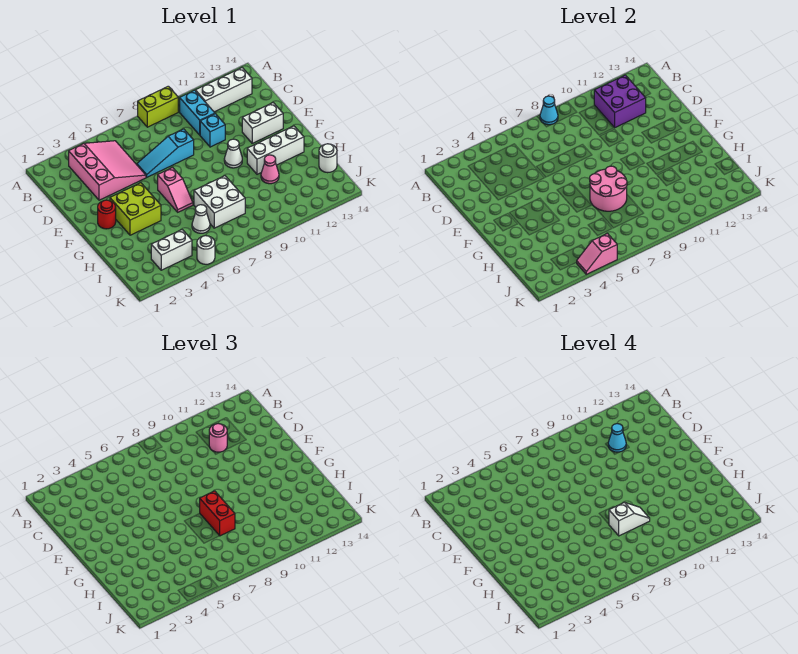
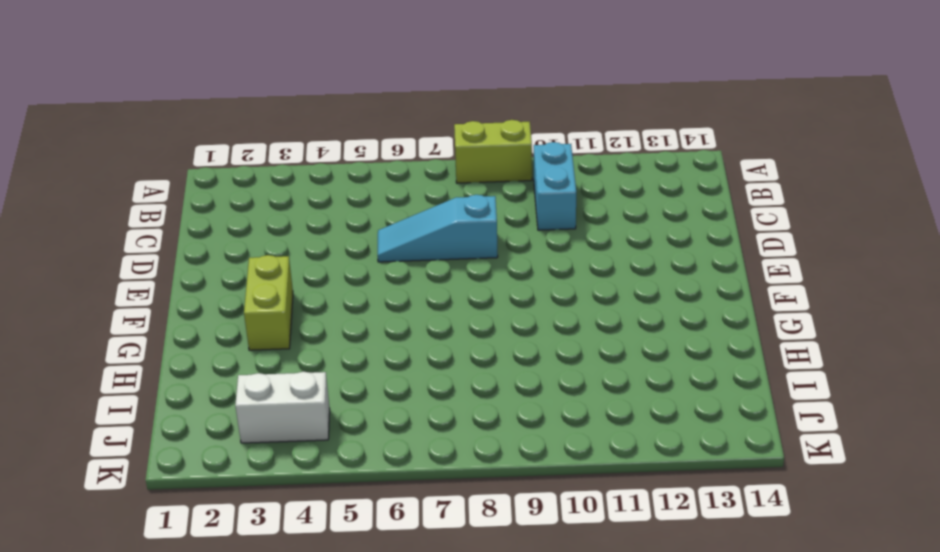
lime 1x2 brick [244,255,293,350] -> lime 2x2 brick [110,183,161,235]
none -> pink 3x3 slope [69,141,146,200]
none -> white 1x3 brick [195,68,252,112]
none -> cyan 1x1 brick [200,114,225,147]

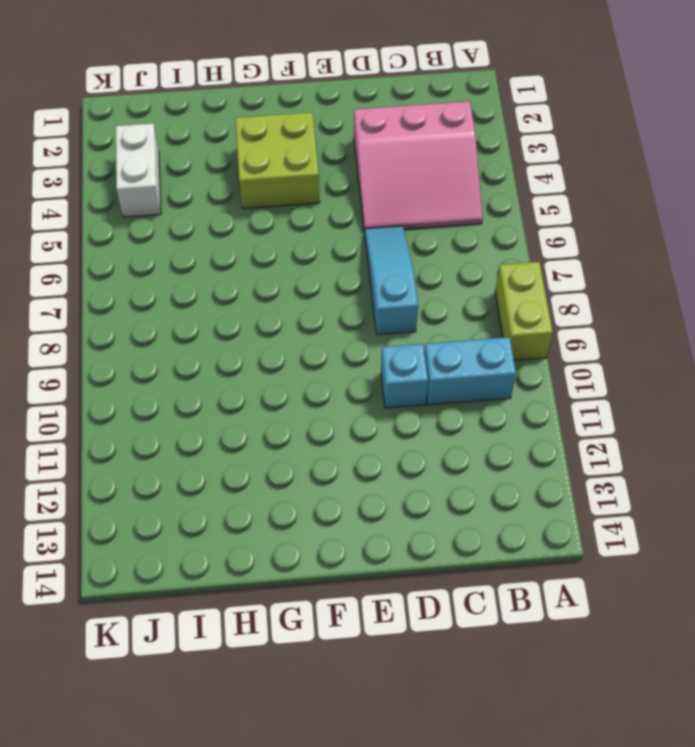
none -> white 1x3 brick [195,68,252,112]
none -> white 1x2 brick [242,103,283,143]
none -> red 1x1 round brick [98,200,116,229]

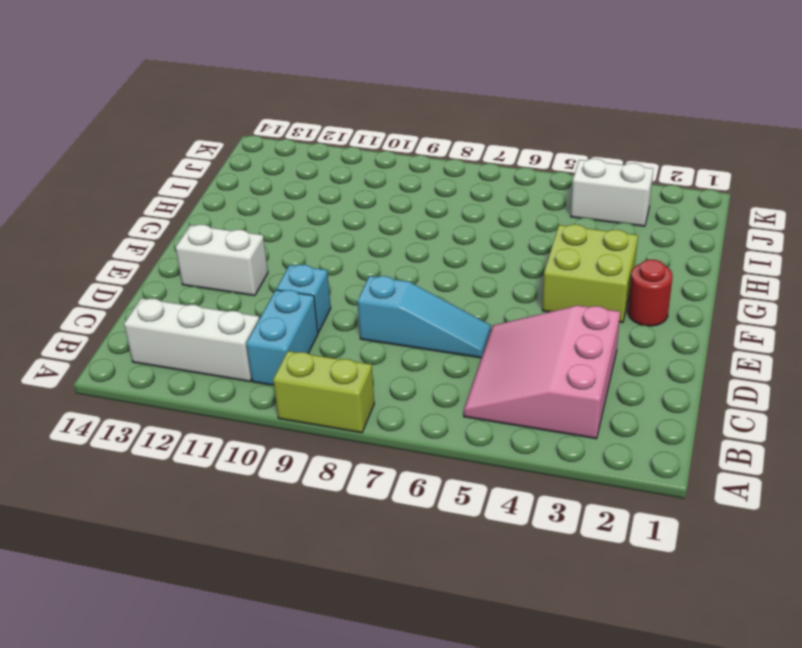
none -> pink 1x2 slope [158,168,193,212]
none -> white 1x1 cone [224,139,242,168]
none -> white 1x3 brick [247,126,304,174]

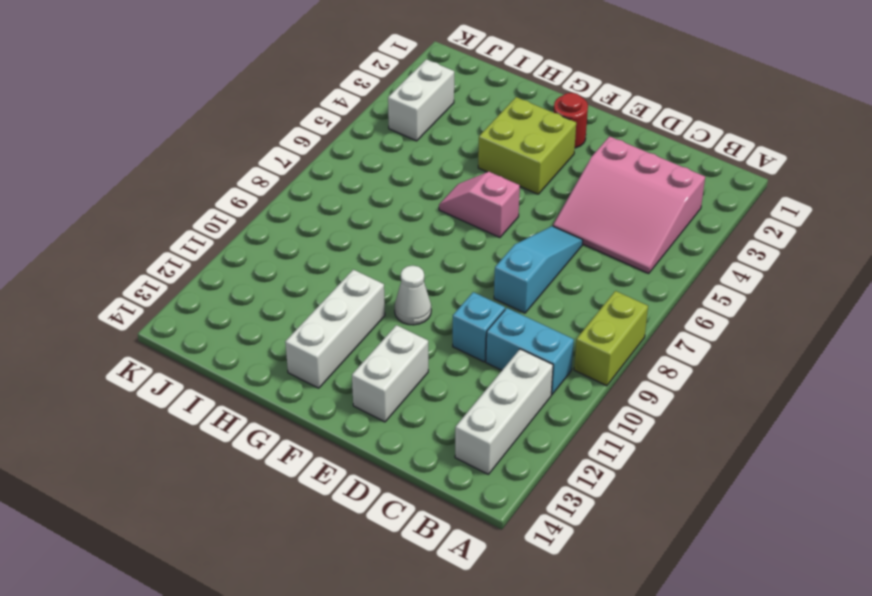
none -> white 2x2 brick [194,176,245,228]
none -> pink 1x1 cone [261,155,279,184]
none -> white 1x1 cone [192,205,210,233]

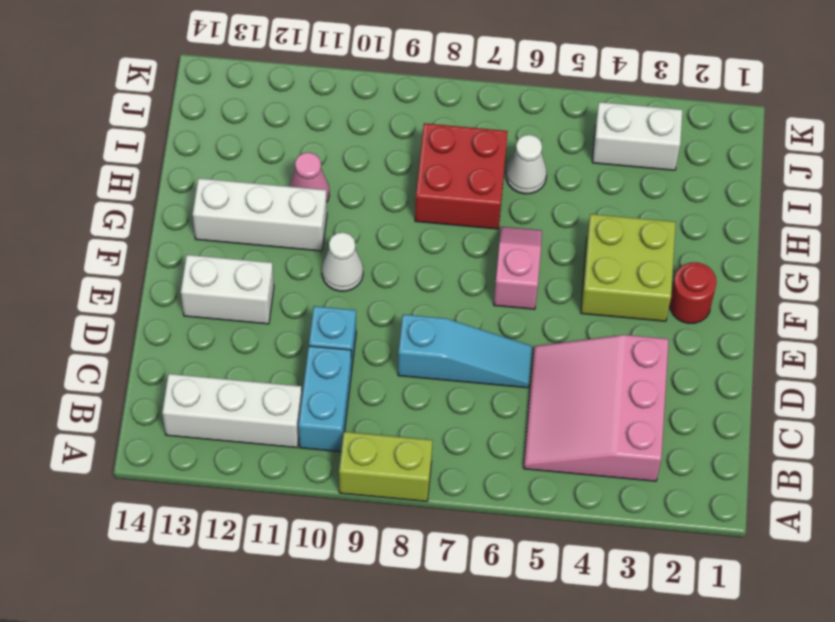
red 2x2 brick [415,123,508,229] -> white 2x2 brick [194,176,245,228]
none -> white 1x1 round brick [319,144,337,173]
none -> white 1x1 round brick [197,236,215,264]
none -> cyan 1x1 cone [540,96,558,125]

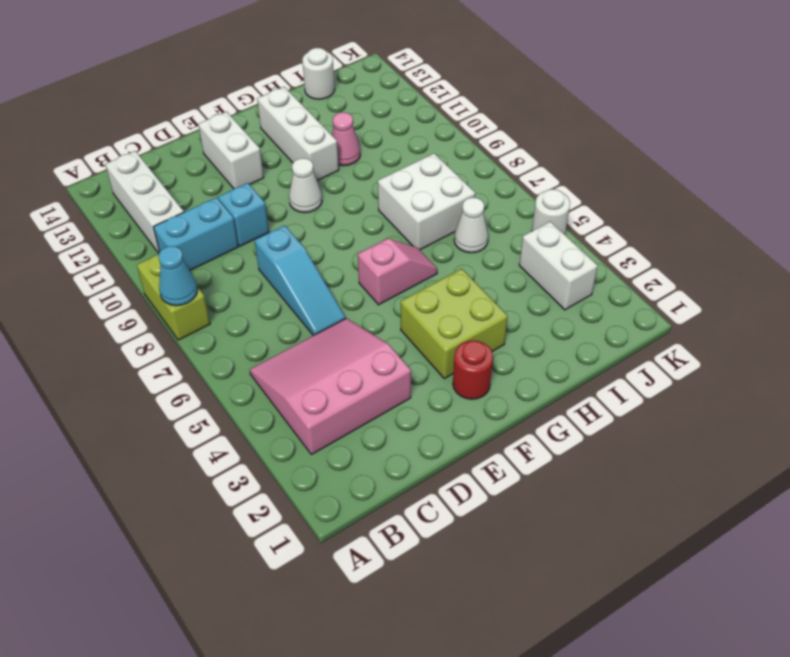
none -> purple 2x2 brick [594,75,646,127]
none -> pink 2x2 round brick [590,166,627,211]
none -> pink 1x2 slope [577,234,617,274]

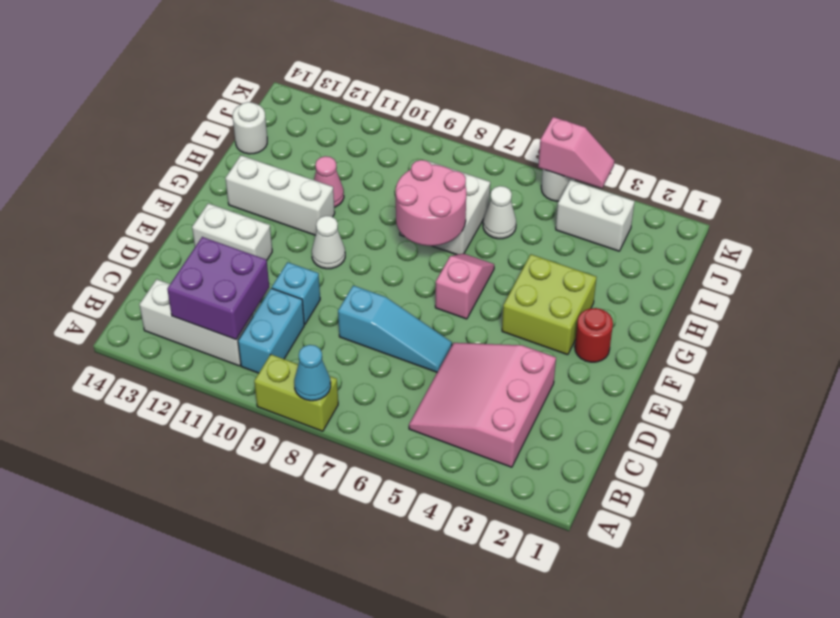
none -> pink 1x1 round brick [209,424,227,452]
none -> red 1x2 brick [200,491,235,536]
none -> cyan 1x1 cone [608,424,626,452]

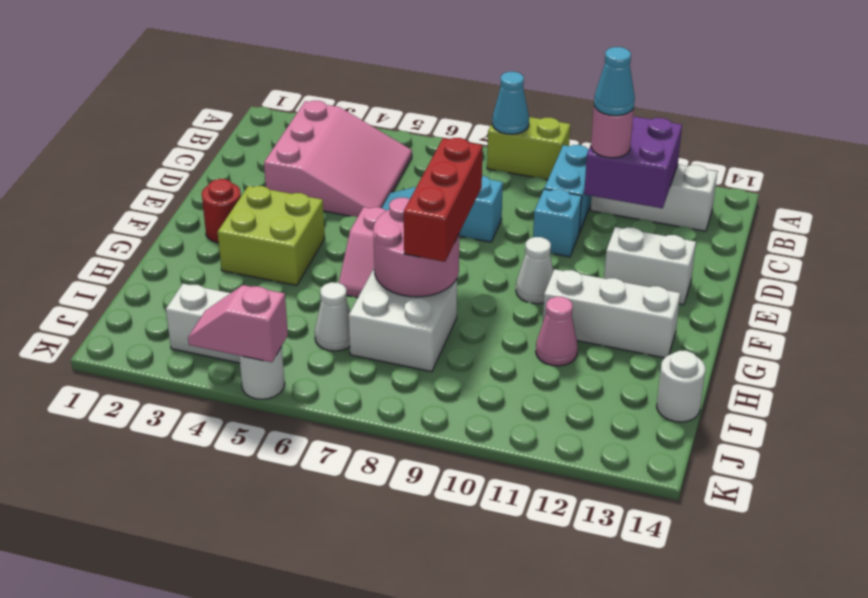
red 1x3 brick [404,138,483,262] -> red 1x2 brick [200,491,235,536]
none -> white 1x2 slope [609,502,650,536]

